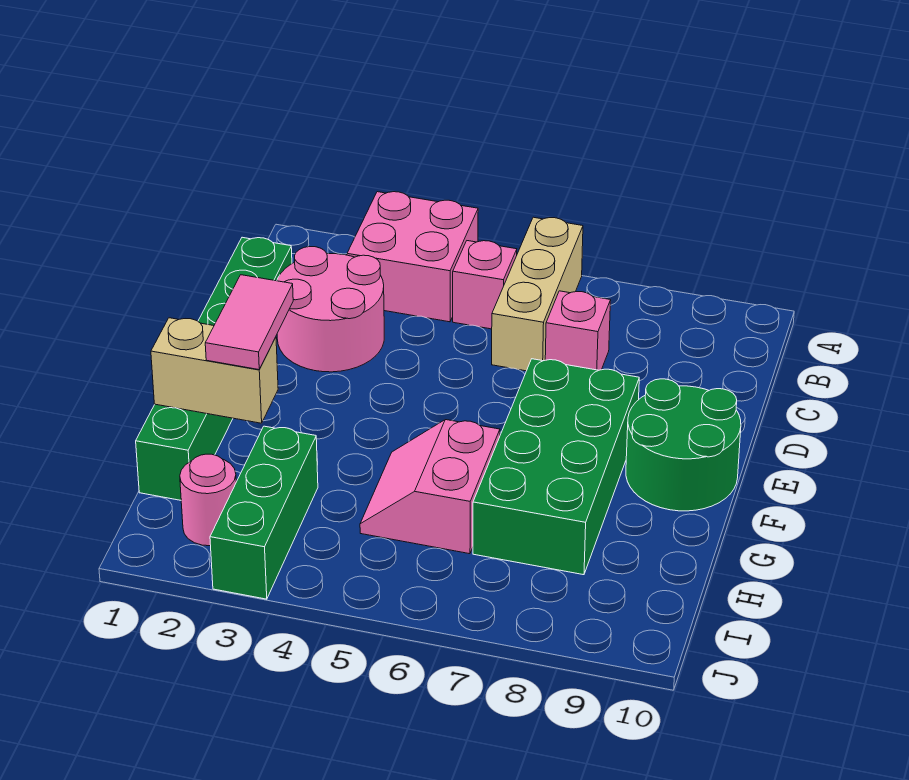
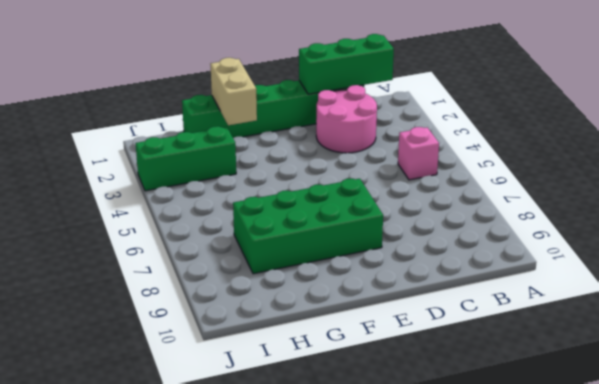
green 1x3 brick [299,34,394,94] -> none
none -> pink 2x2 brick [347,192,478,322]
none -> tan 1x3 brick [492,217,583,371]
none -> pink 1x1 brick [545,291,611,370]

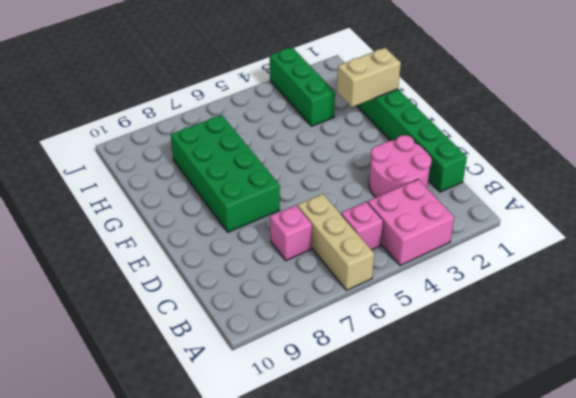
none -> green 2x2 round brick [626,379,741,511]
none -> pink 2x2 slope [360,420,500,554]
none -> pink 1x1 round brick [180,454,236,546]

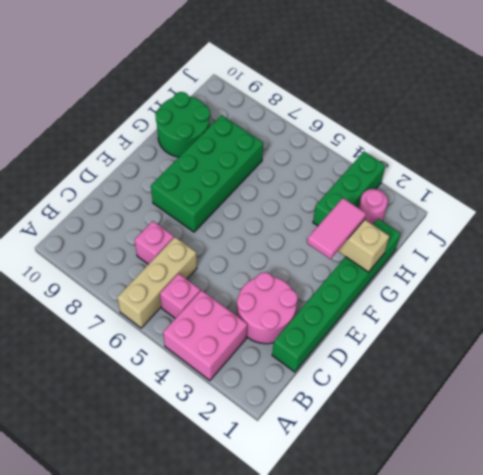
green 2x2 round brick [155,92,210,157] -> green 2x2 round brick moved to [626,379,741,511]
none -> pink 2x2 slope [360,420,500,554]

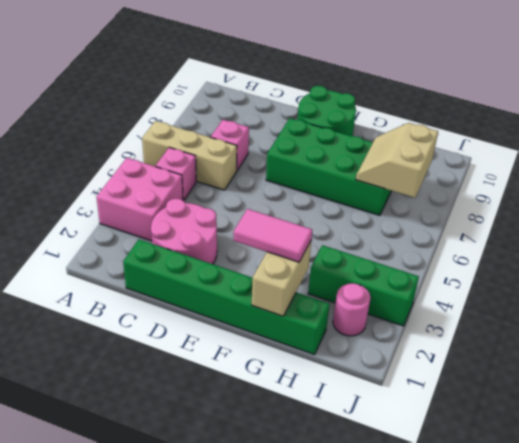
tan 2x2 slope [356,123,438,198] -> none
none -> pink 2x2 slope [360,420,500,554]

